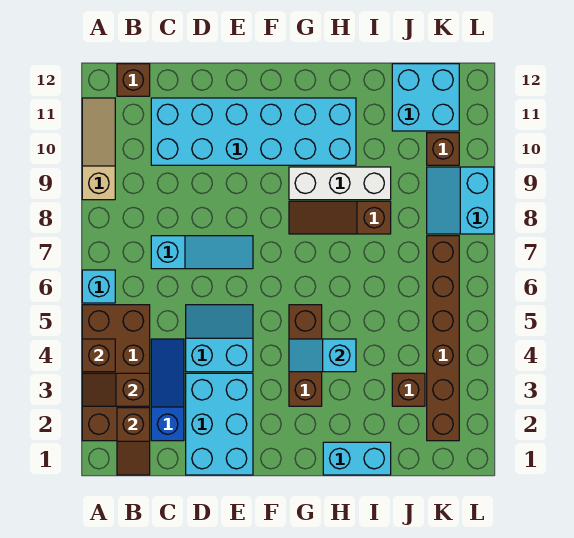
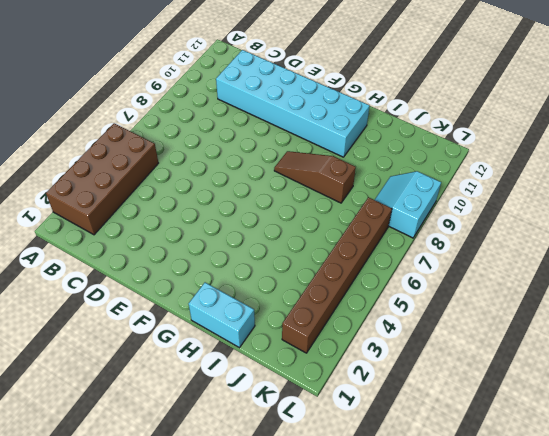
none -> cyan 1x1 brick [82,270,115,303]
none -> tan 1x3 slope [82,98,115,200]
none -> brown 1x1 brick [117,64,150,96]

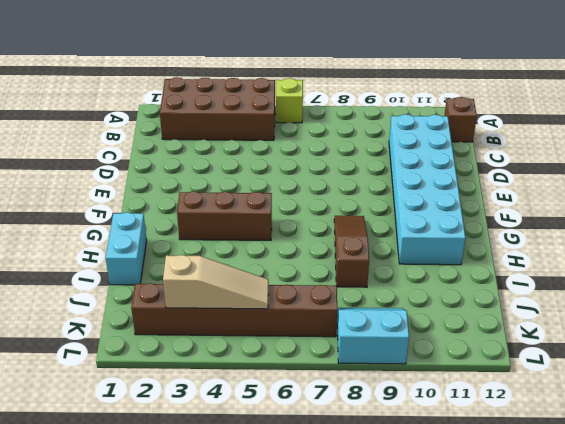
lime 1x1 brick [276,78,303,123] -> cyan 1x1 brick [82,270,115,303]
tan 1x3 slope [163,255,269,309] -> tan 1x3 slope moved to [82,98,115,200]
none -> blue 1x3 slope [151,339,184,441]
none -> cyan 1x3 slope [151,236,253,269]
none -> cyan 2x3 brick [186,373,253,475]

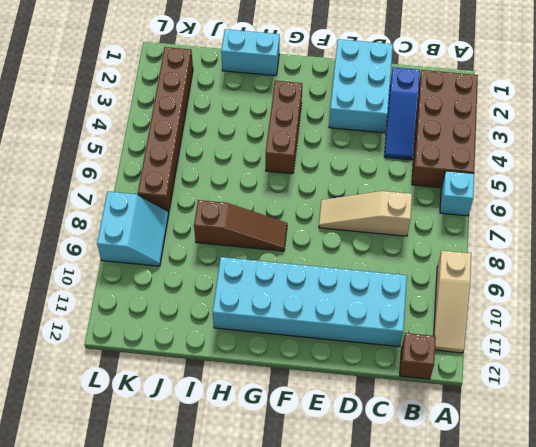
tan 1x3 slope [319,191,412,236] -> cyan 1x3 slope [151,236,253,269]
none -> cyan 2x2 slope [186,305,253,372]
none -> white 1x3 brick [289,167,391,200]
none -> brown 1x1 brick [392,373,425,406]

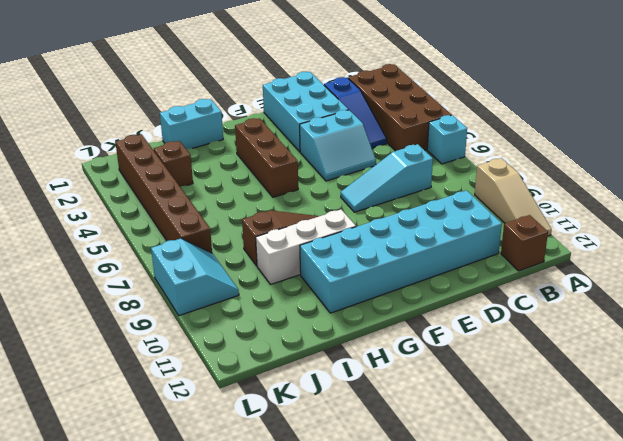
none -> cyan 2x2 brick [392,64,459,131]
none -> brown 1x1 brick [427,133,459,165]
none -> brown 1x2 slope [82,373,150,406]

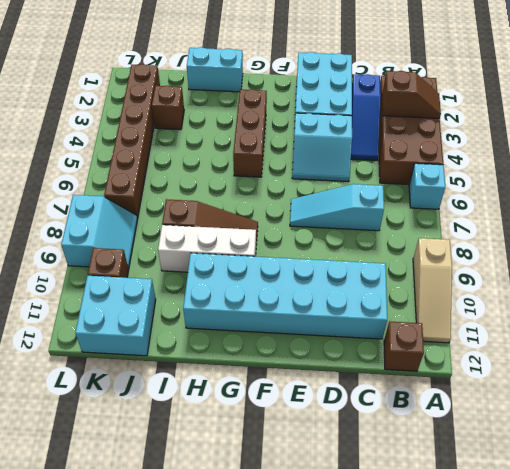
none -> brown 1x1 brick [82,339,115,372]
none -> brown 1x2 slope [117,408,150,475]
none -> cyan 1x2 slope [289,339,356,372]

